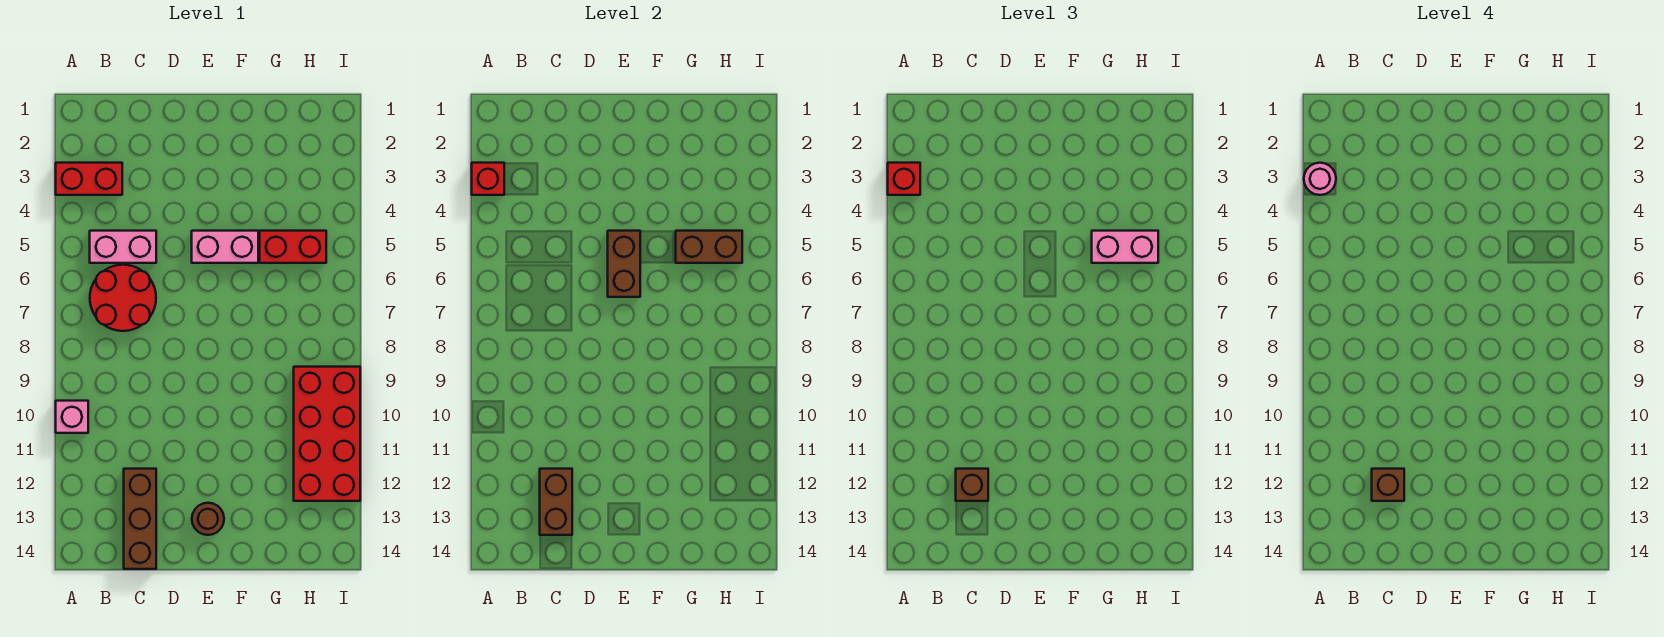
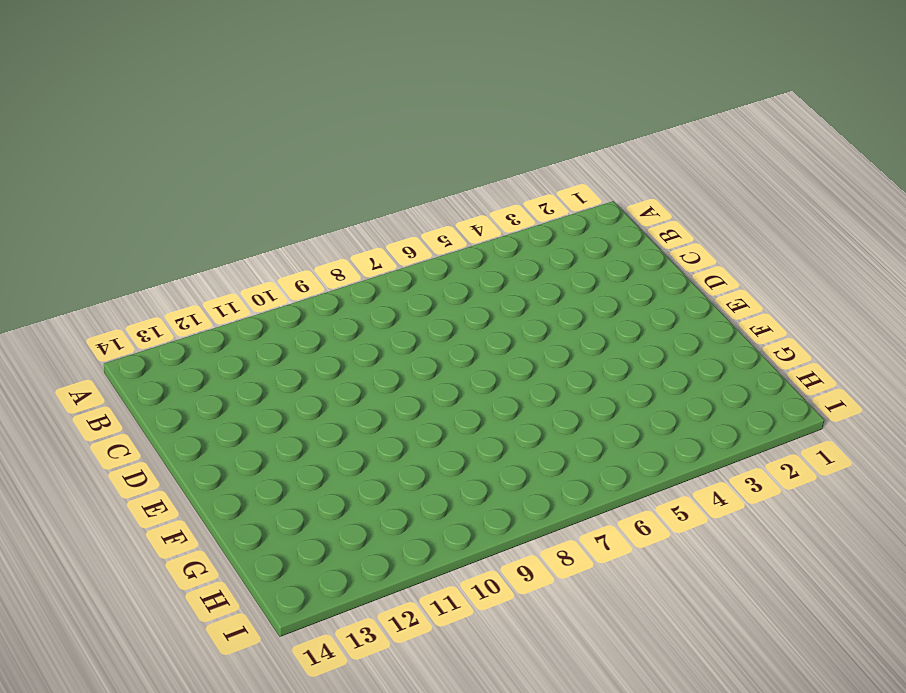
none -> red 1x2 brick [56,163,122,195]
none -> pink 1x1 brick [56,401,88,433]
none -> pink 1x2 brick [90,231,156,263]

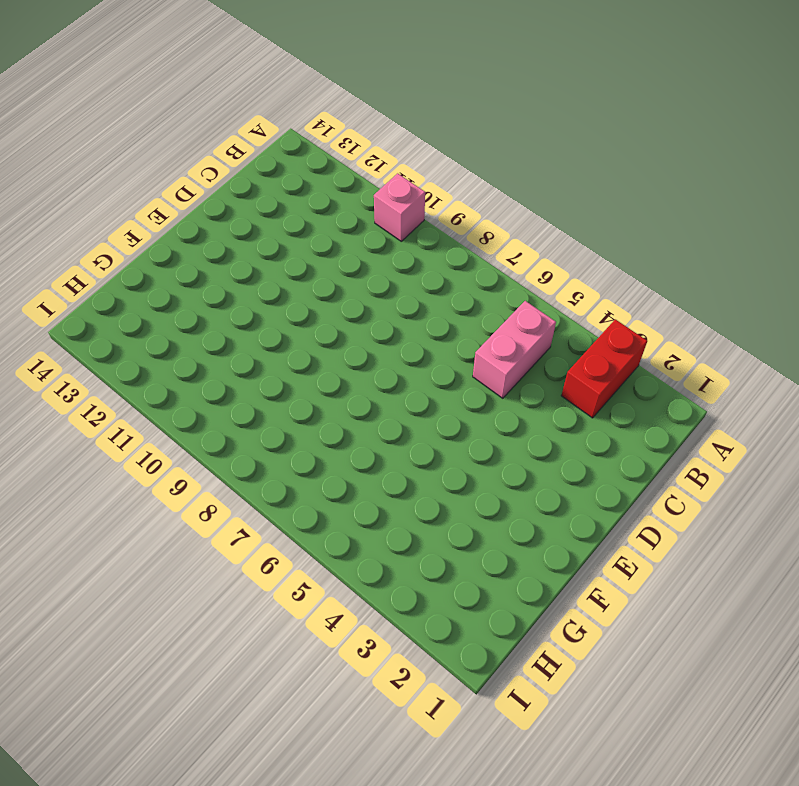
none -> red 2x2 round brick [90,265,156,331]
none -> brown 1x3 brick [124,469,156,569]
none -> pink 1x2 brick [192,231,258,263]

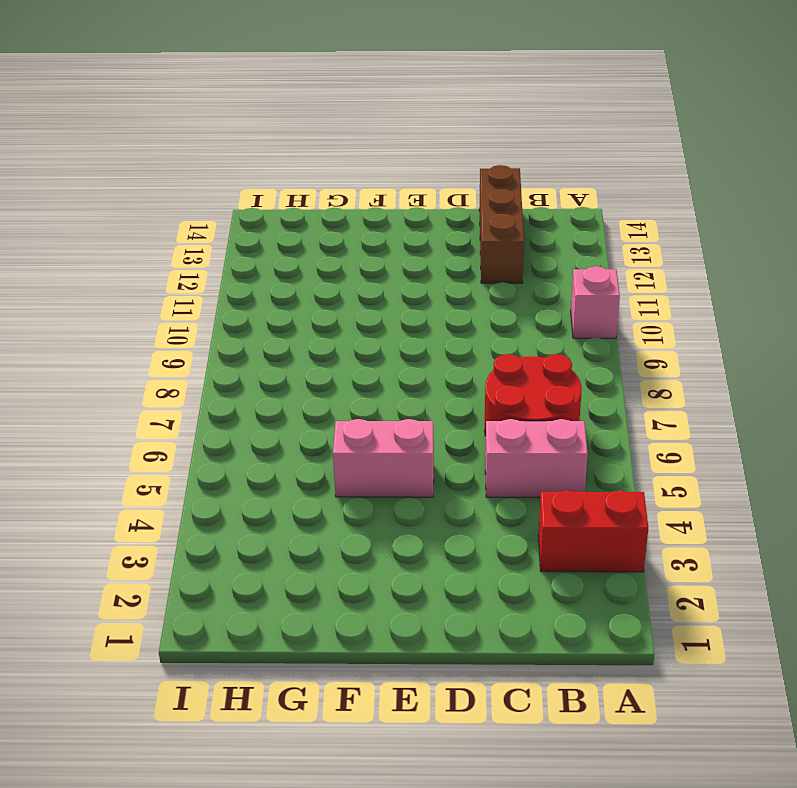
none -> brown 1x1 round brick [192,503,224,535]
none -> red 1x2 brick [260,231,326,263]
none -> red 2x4 brick [294,367,360,501]

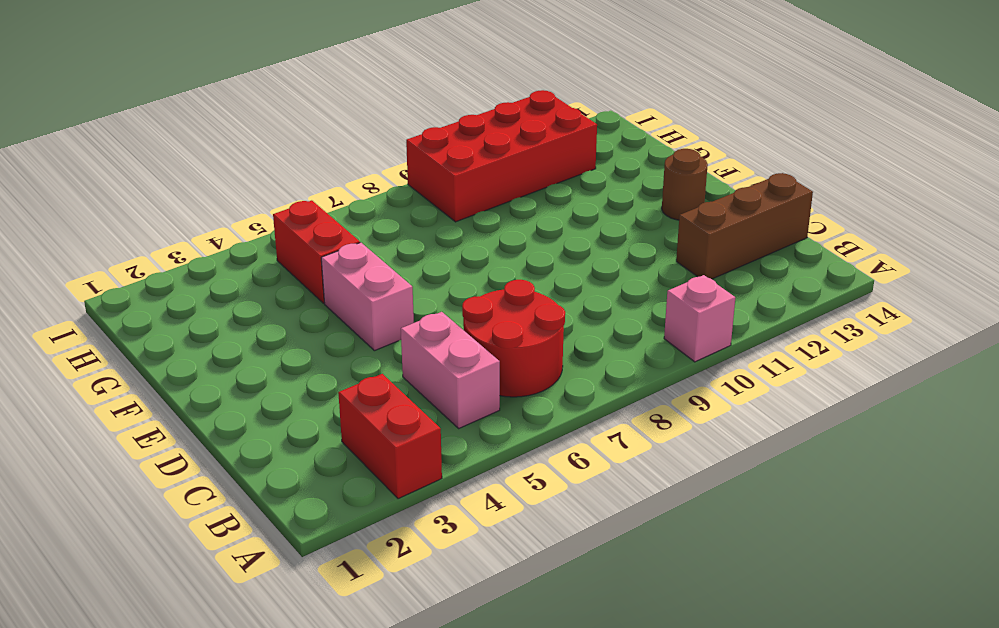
none -> red 1x1 brick [472,163,504,195]
none -> brown 1x2 brick [540,469,572,535]
none -> brown 1x2 brick [608,231,640,297]

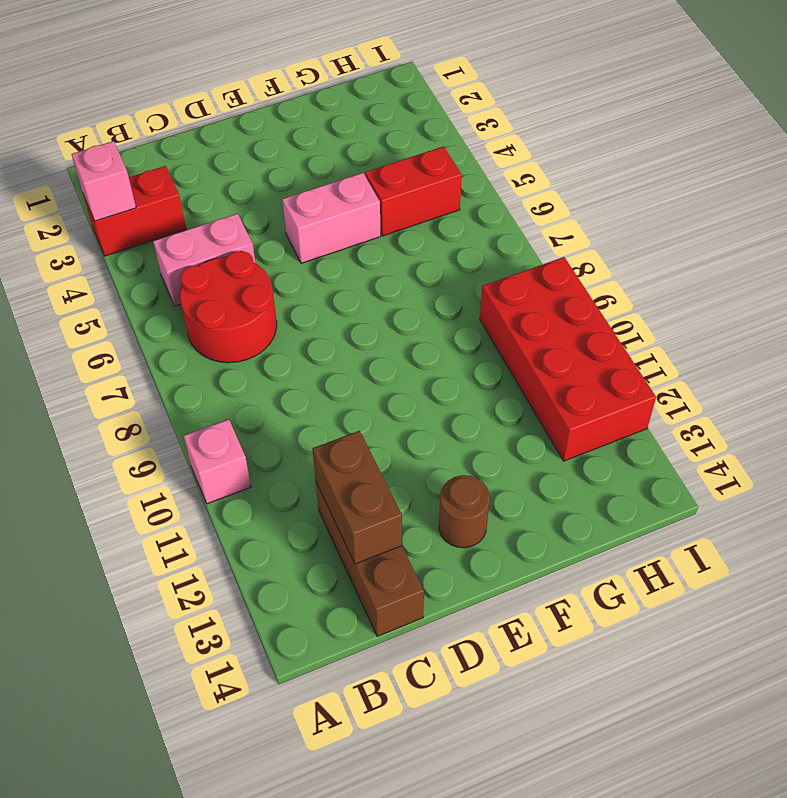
pink 1x1 brick [72,141,136,221] -> red 1x1 brick [472,163,504,195]
none -> brown 1x2 brick [608,231,640,297]
none -> brown 1x2 brick [676,231,742,263]
none -> red 1x1 brick [888,163,920,195]

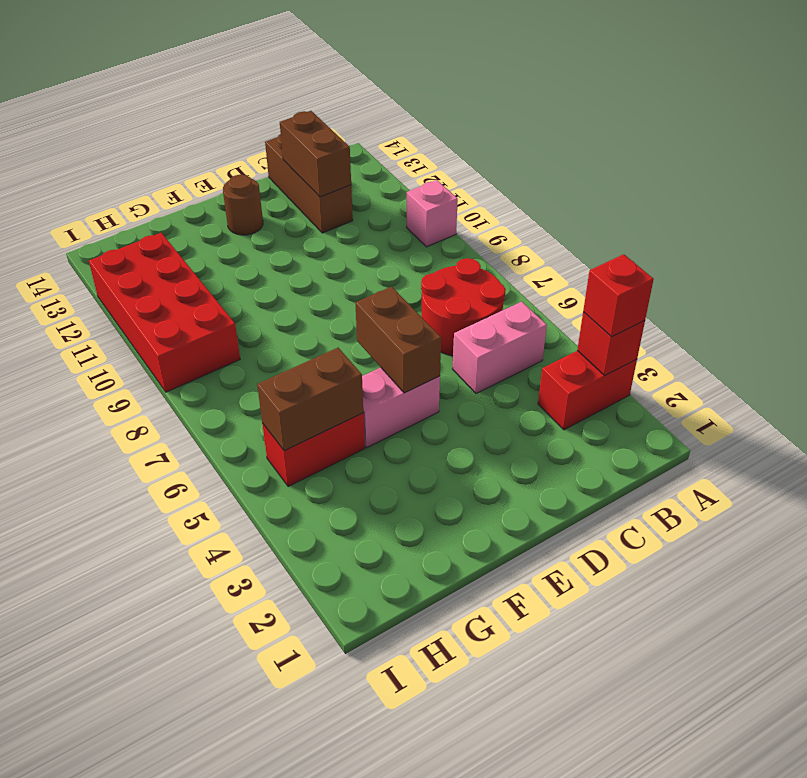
none -> brown 1x1 brick [956,469,988,501]
none -> pink 1x2 brick [1092,231,1158,263]
none -> pink 1x1 round brick [1304,163,1336,195]

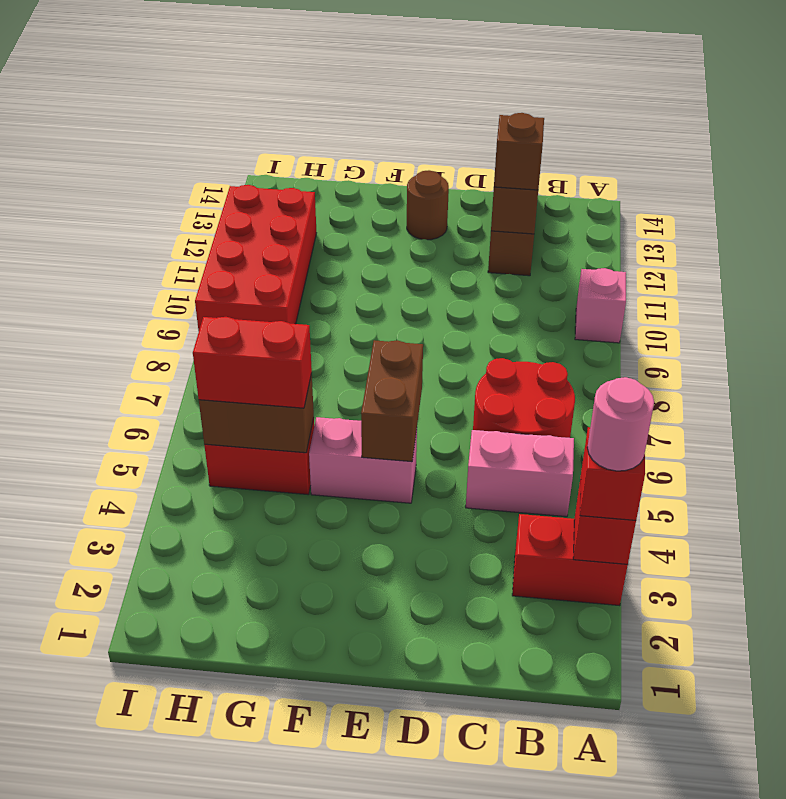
red 1x2 brick [193,317,312,408] -> pink 1x2 brick [1092,231,1158,263]
none -> brown 1x1 brick [1372,469,1404,501]

